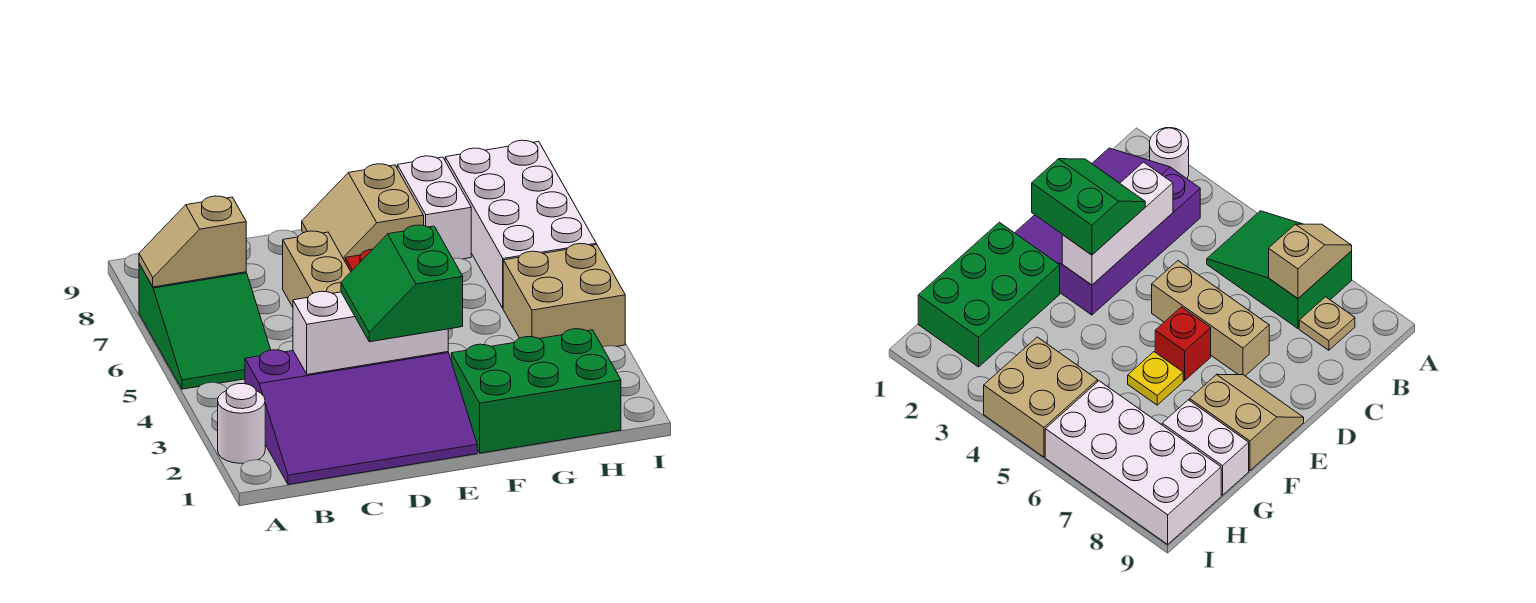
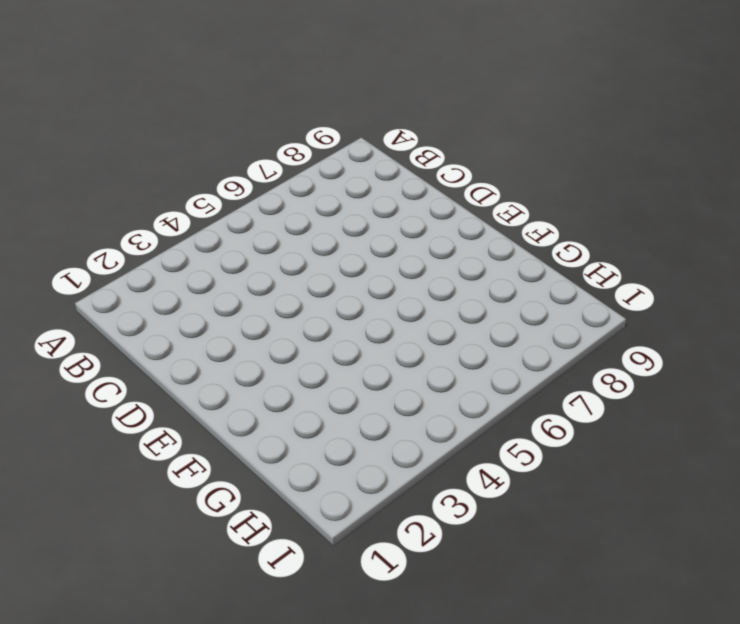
none -> white 1x1 round brick [218,384,265,463]
none -> green 2x3 slope [139,264,271,389]
none -> purple 3x4 slope [245,350,477,485]

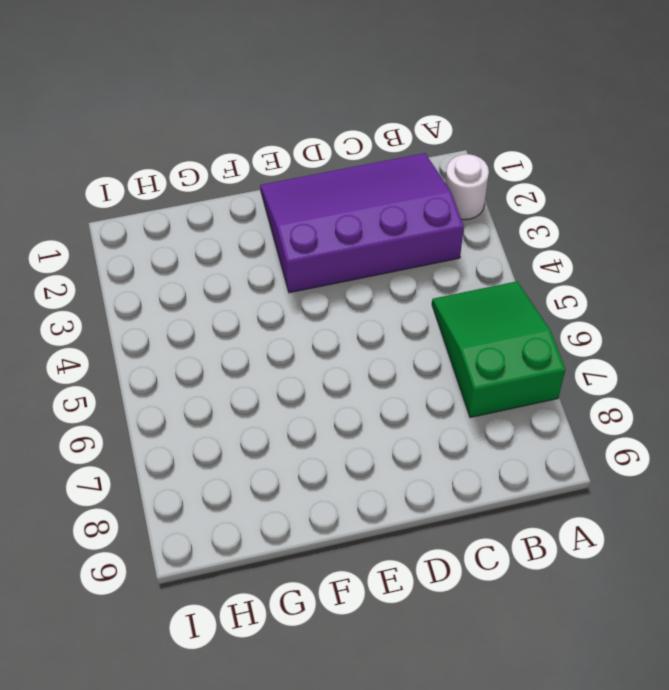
none -> tan 1x1 plate [1299,297,1355,350]
none -> tan 1x3 brick [283,231,351,307]
none -> red 1x1 brick [1155,307,1211,380]

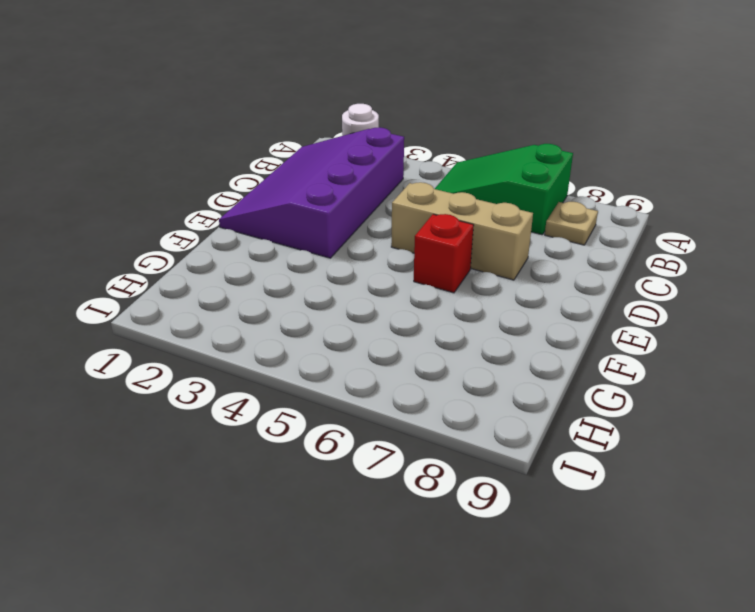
none -> tan 2x2 slope [302,164,424,261]
none -> green 2x3 brick [451,329,621,453]
none -> yellow 1x1 plate [1128,352,1183,405]

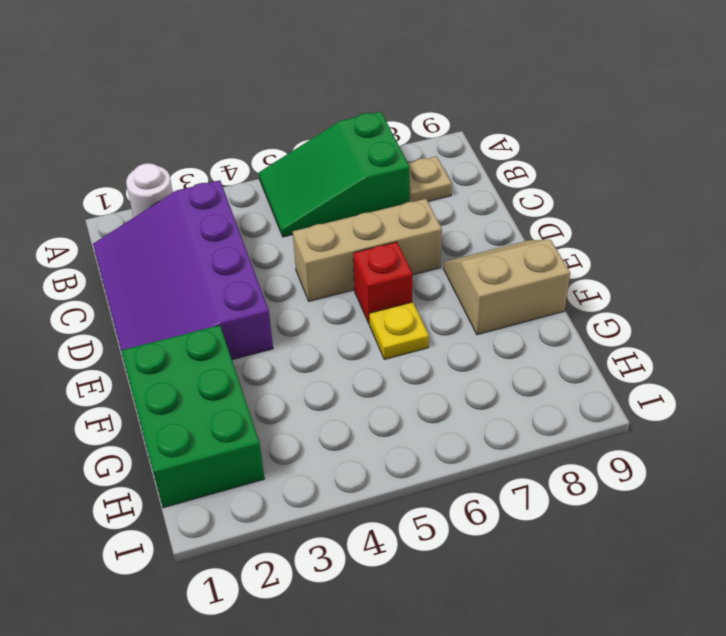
none -> white 1x2 brick [397,156,471,259]
none -> tan 2x2 brick [503,244,625,347]
none -> white 2x4 brick [445,140,596,308]

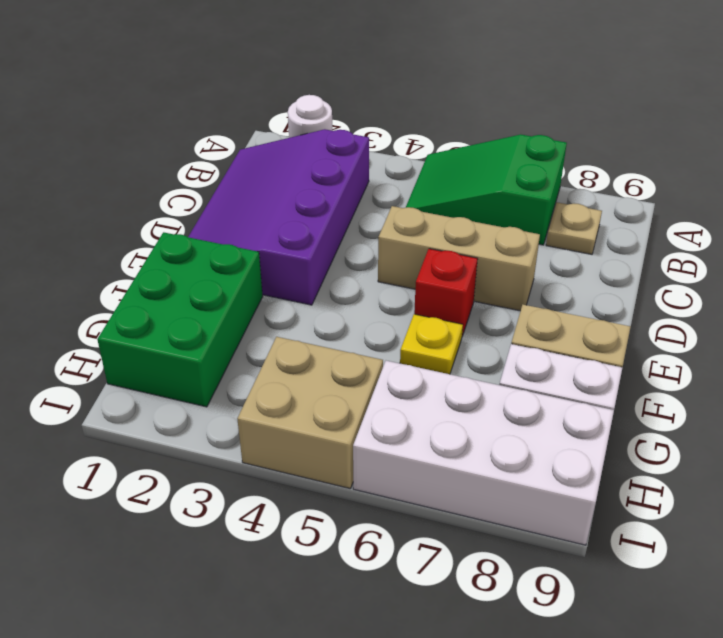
none -> tan 1x2 slope [139,196,246,287]
none -> white 1x3 brick [293,291,448,374]
none -> green 2x2 slope [341,225,463,342]

